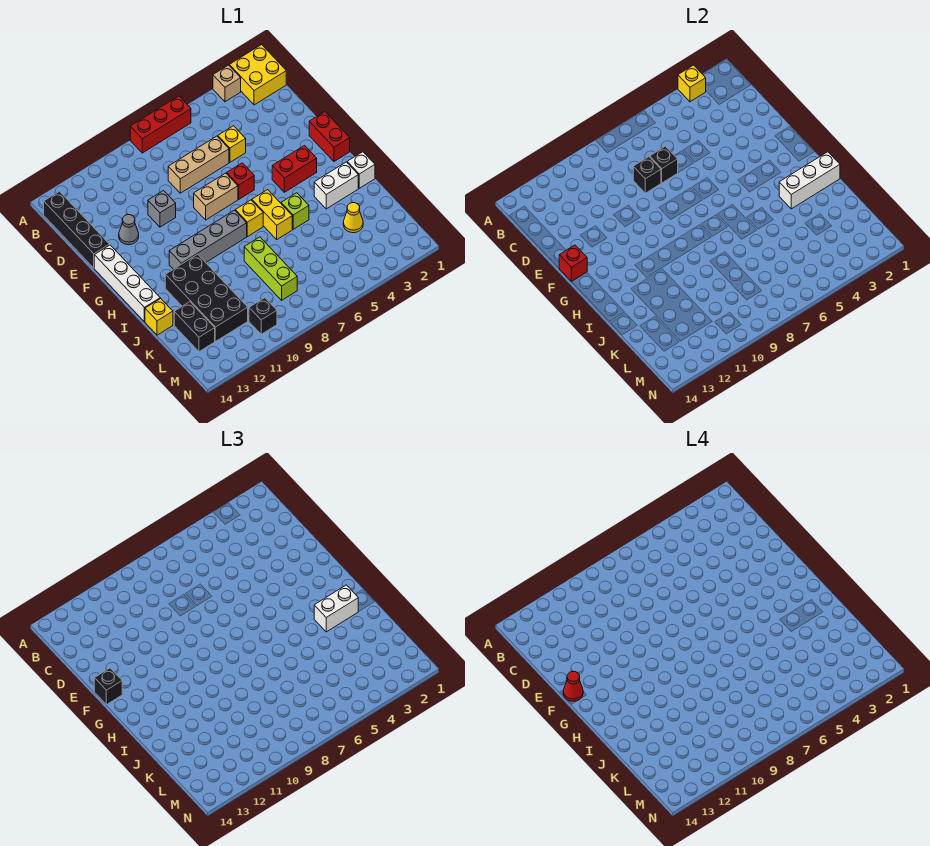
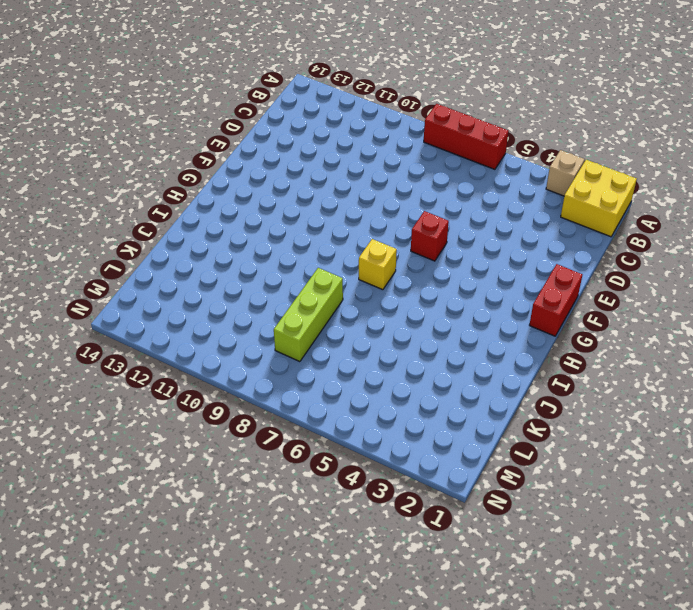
none -> black 1x4 brick [44,191,110,268]
none -> yellow 1x1 brick [218,126,246,162]
none -> tan 1x3 brick [168,136,229,193]
none -> grey 1x1 brick [148,191,176,227]

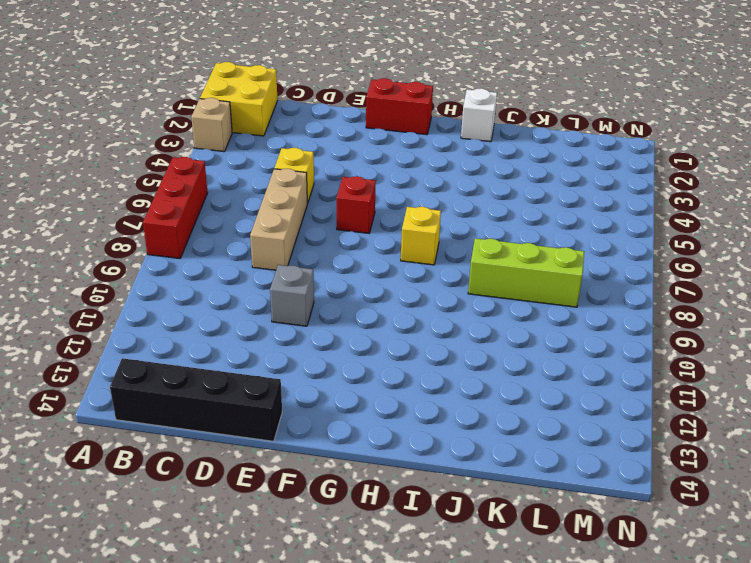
none -> grey 1x1 cone [119,215,139,245]
none -> tan 1x2 brick [194,173,238,220]
none -> white 1x4 brick [94,245,160,322]
none -> red 1x2 brick [272,146,317,192]

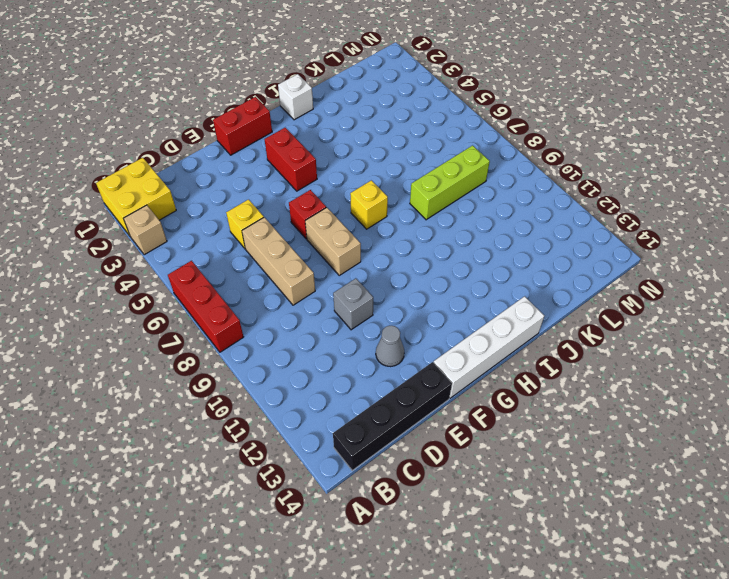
none -> yellow 1x2 brick [252,190,292,239]
none -> grey 1x4 brick [169,210,247,269]
none -> white 1x2 brick [314,162,358,209]
none -> lime 1x1 brick [281,193,309,229]

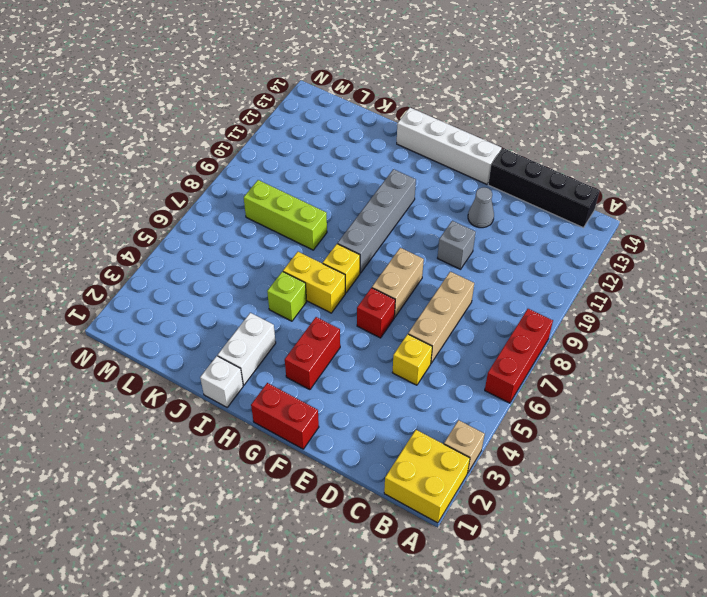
none -> black 2x4 brick [165,254,248,341]
none -> yellow 1x1 brick [145,298,173,335]
none -> yellow 1x1 cone [343,203,363,233]
none -> black 1x2 brick [174,302,215,352]

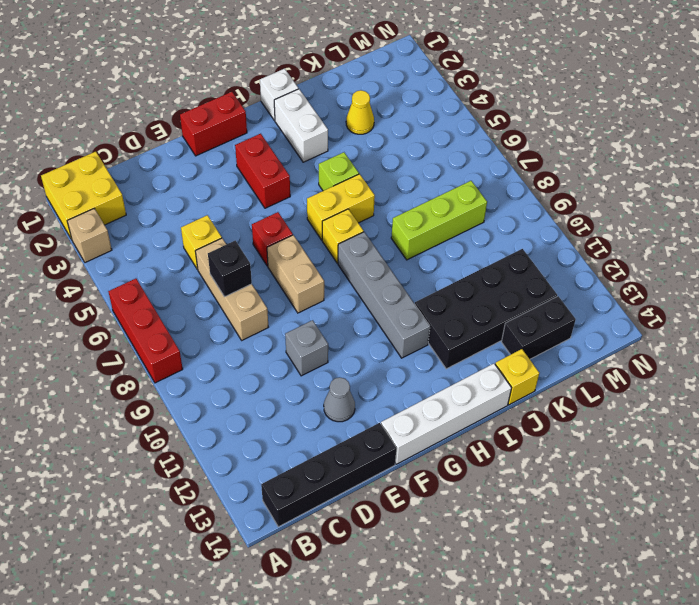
none -> black 1x1 brick [249,298,277,334]
none -> yellow 1x1 brick [678,65,706,102]
none -> black 1x1 brick [633,157,661,193]
none -> red 1x1 brick [559,245,587,281]

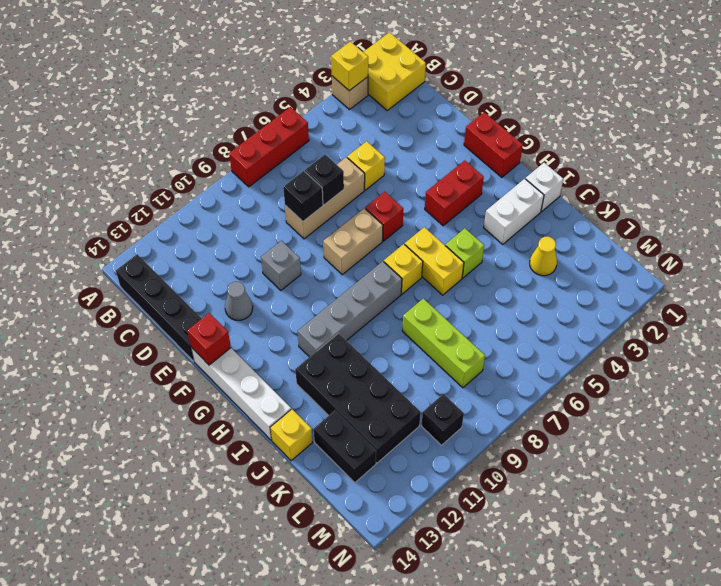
none -> white 1x3 brick [779,152,840,209]
none -> black 1x1 brick [94,668,122,705]
none -> white 1x2 brick [314,585,358,632]
none -> red 1x1 cone [563,672,583,701]

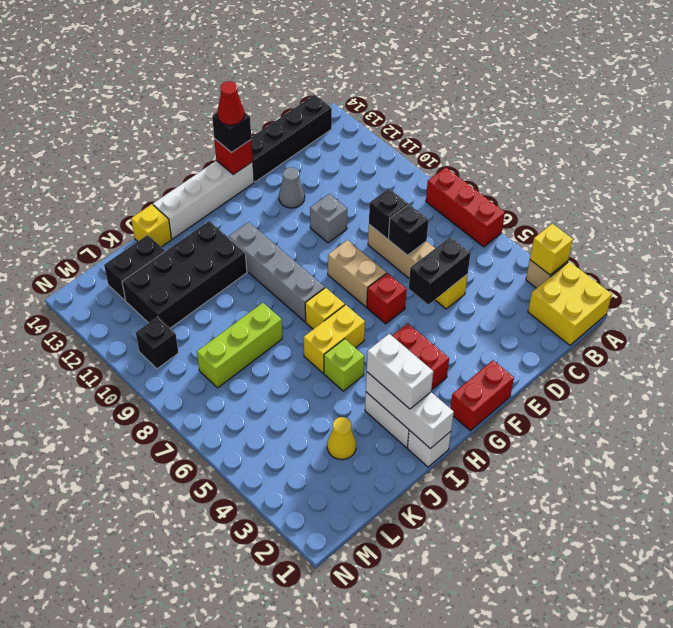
black 1x2 brick [409,237,471,305] -> none

